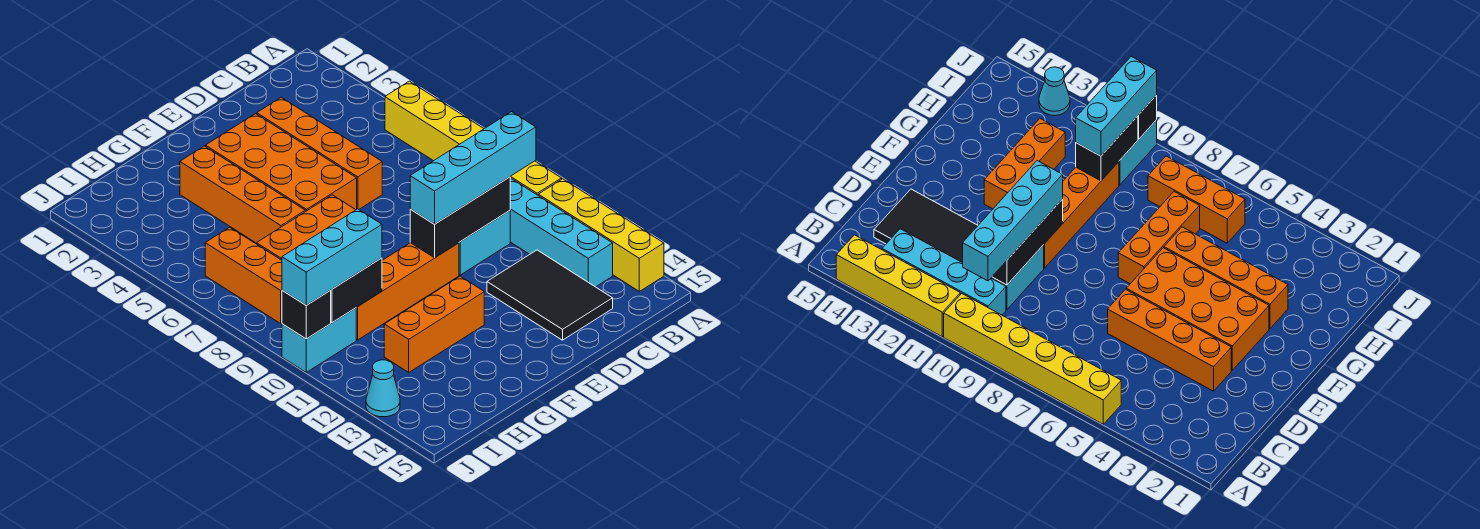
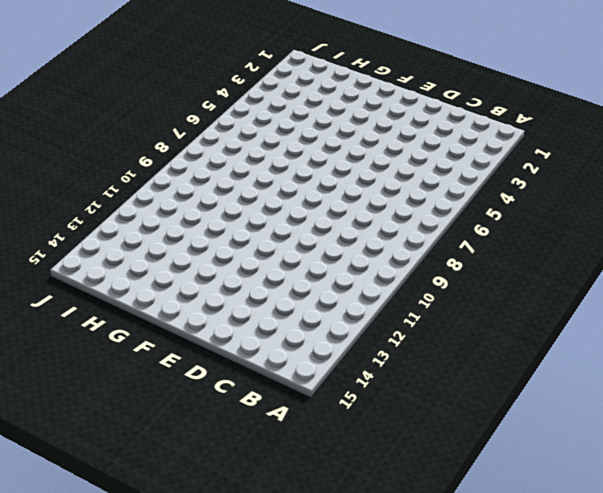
none -> yellow 1x6 brick [385,81,562,195]
none -> yellow 1x4 brick [538,179,664,291]
none -> cyan 1x4 brick [510,179,613,287]

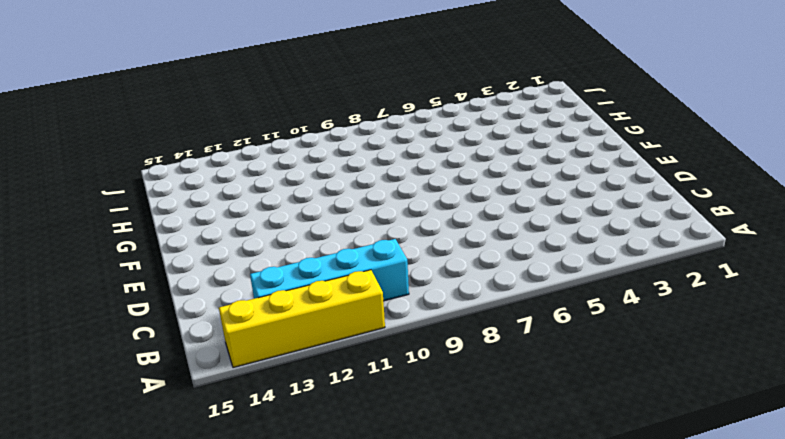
none -> yellow 1x6 brick [385,81,562,195]
none -> cyan 1x2 brick [459,211,510,275]
none -> black 2x3 tile [487,250,613,340]

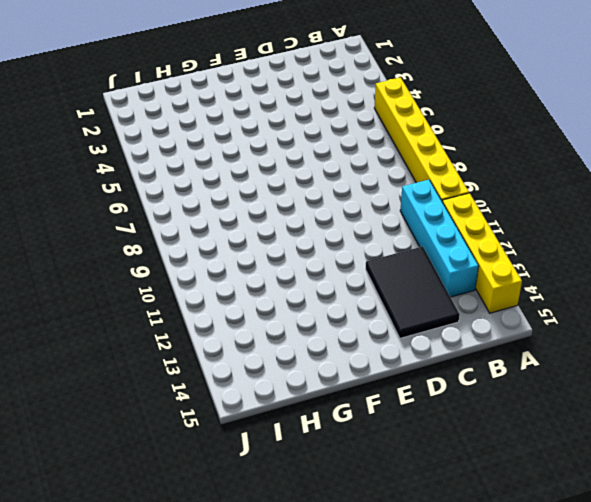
none -> cyan 1x2 brick [459,211,510,275]
none -> orange 1x4 brick [257,97,382,209]
none -> orange 2x4 brick [206,114,357,212]

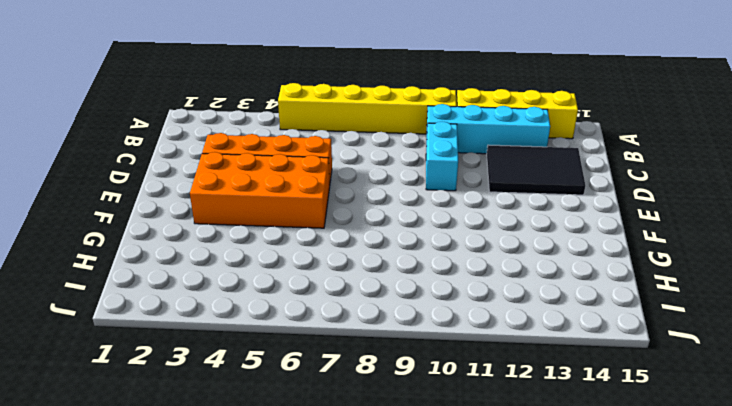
none -> orange 1x4 brick [356,243,459,340]
none -> orange 1x3 brick [257,195,355,260]
none -> orange 1x3 brick [384,276,484,372]

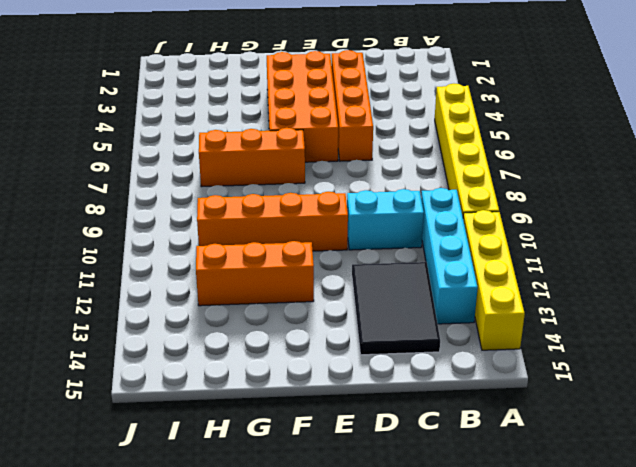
none -> orange 1x4 brick [180,146,305,243]
none -> orange 1x3 brick [205,227,282,324]
none -> cyan 1x2 brick [282,308,356,372]

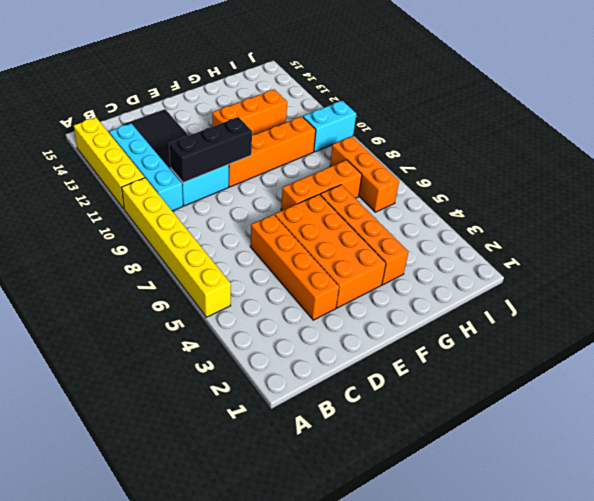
none -> cyan 1x1 cone [366,360,400,417]
none -> black 1x2 brick [330,258,382,323]
none -> black 1x1 brick [282,291,331,339]

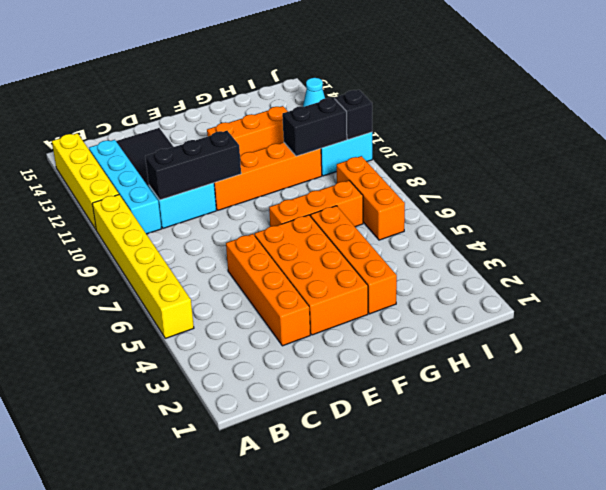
none -> cyan 1x4 brick [410,112,536,224]
none -> cyan 1x3 brick [282,209,382,305]

